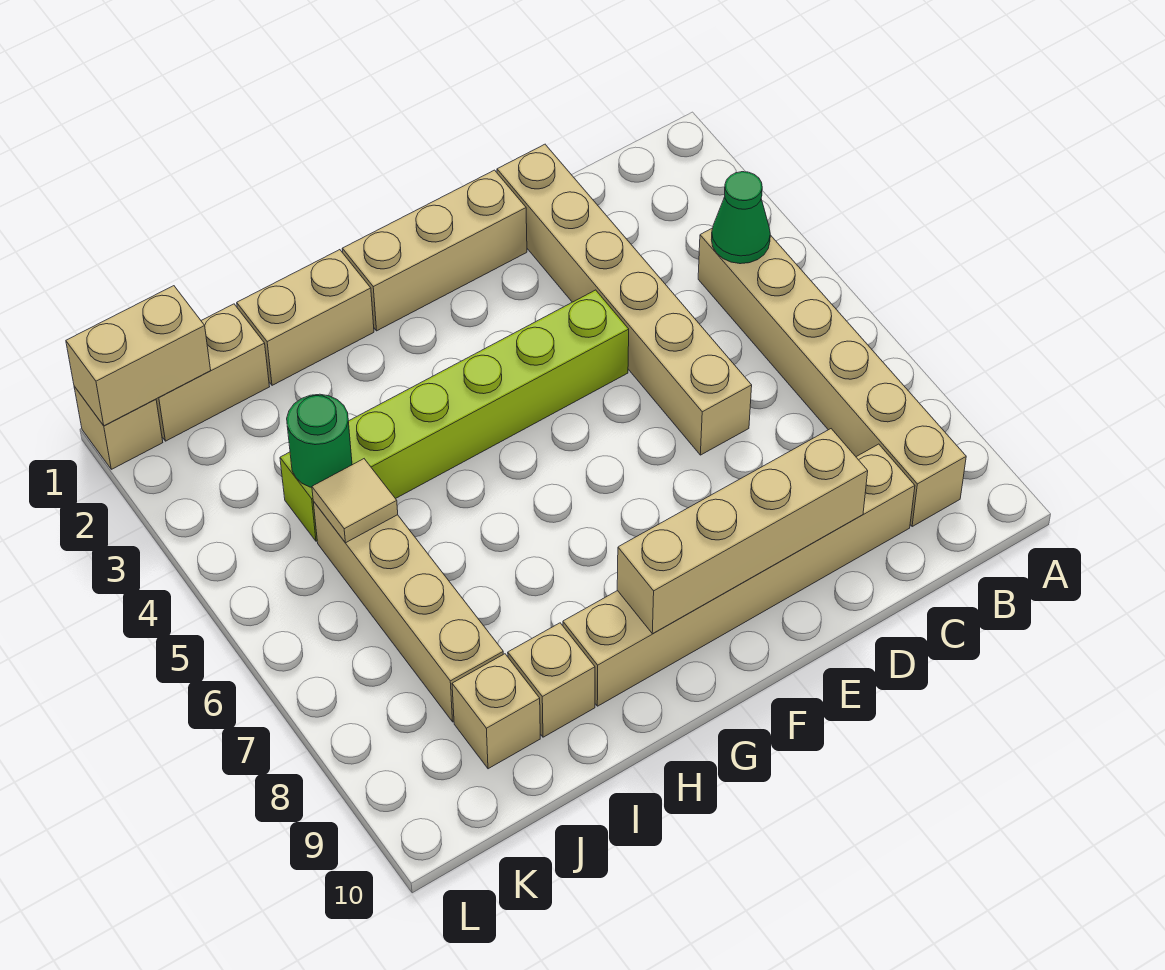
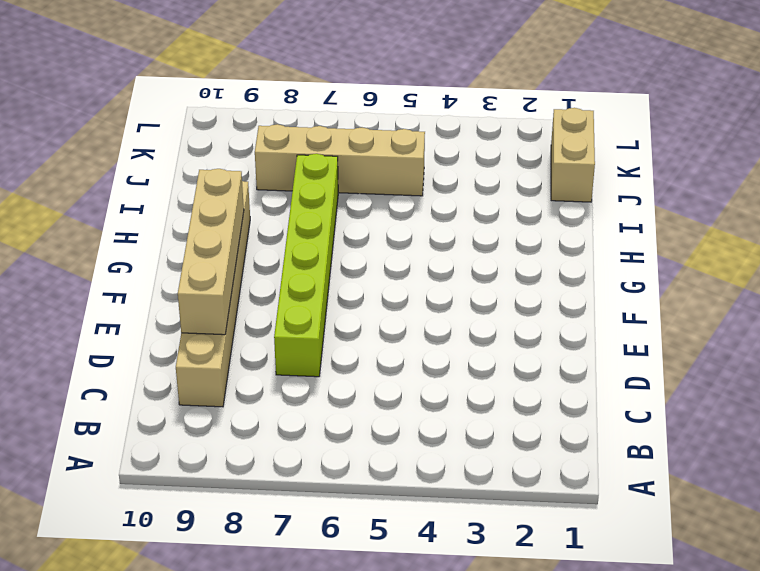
lime 1x6 brick [274,154,338,377] -> lime 1x6 brick moved to [280,290,629,541]
none -> tan 1x6 brick [698,228,966,526]
none -> tan 1x6 brick [497,144,752,455]
none -> tan 1x3 brick [342,170,527,331]

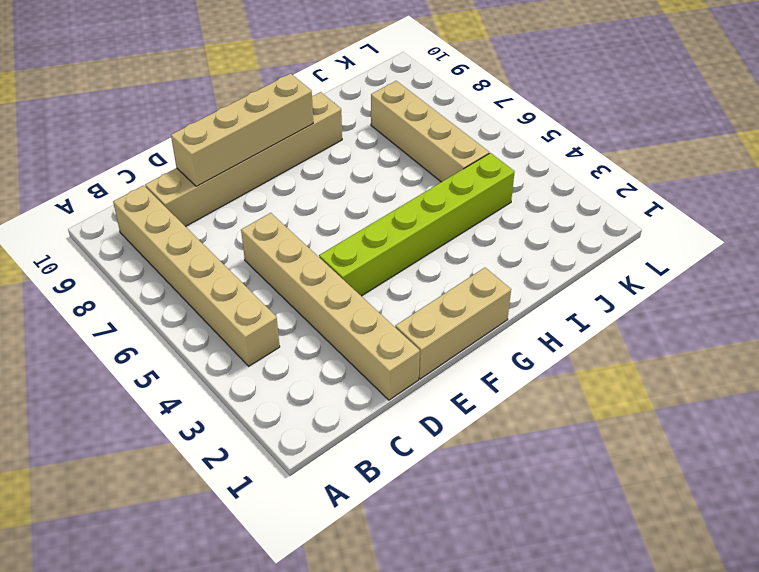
none -> tan 1x2 brick [237,250,374,385]
none -> tan 1x1 brick [508,623,595,737]
none -> tan 1x2 brick [156,304,270,441]

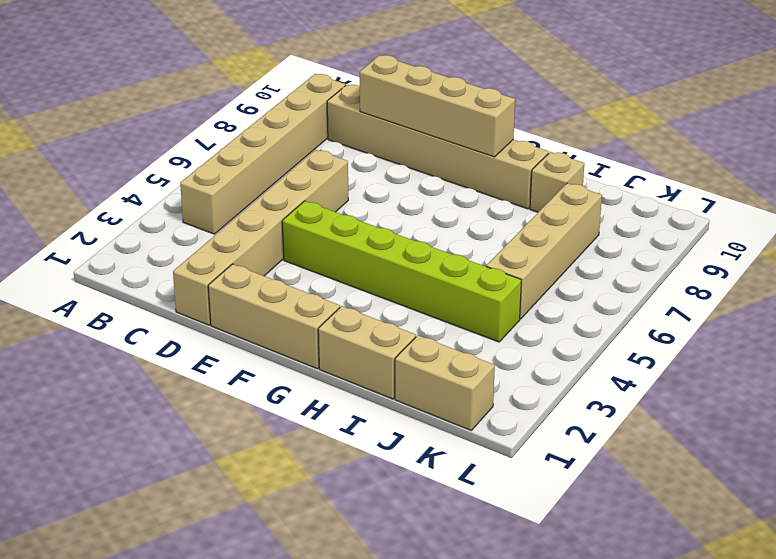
none -> tan 1x1 brick [452,654,540,769]
none -> tan 1x1 brick [74,386,163,469]
none -> green 1x1 cone [711,172,770,264]

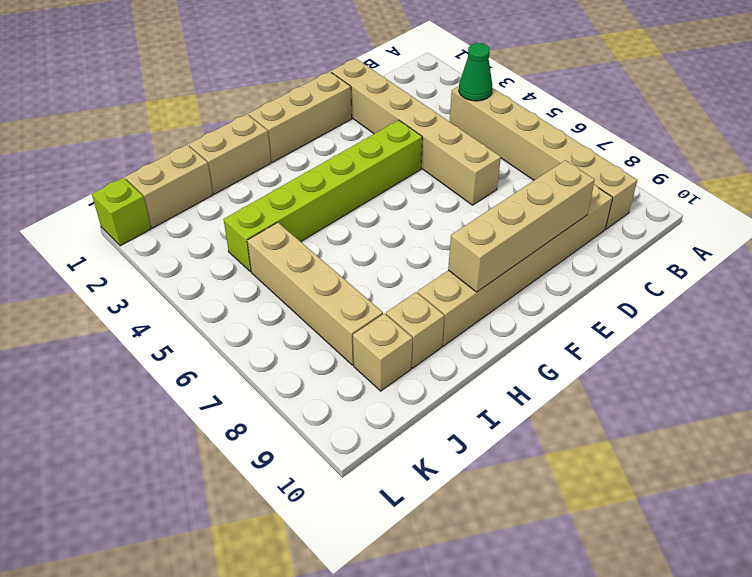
lime 1x1 brick [92,178,151,246] -> tan 1x1 brick [74,386,163,469]
none -> green 1x1 round brick [287,394,352,487]
none -> tan 1x1 tile [312,459,398,543]
none -> tan 1x2 brick [66,286,211,426]

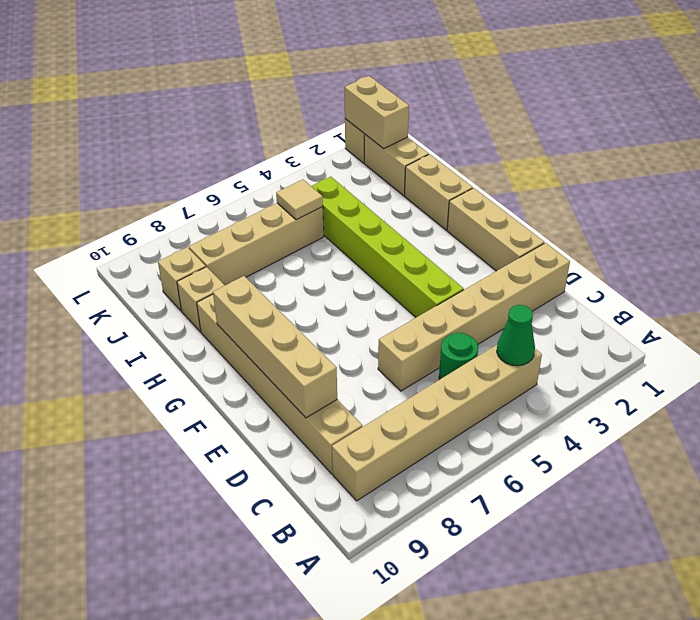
green 1x1 round brick [439,333,478,379] -> green 1x1 round brick moved to [287,394,352,487]

